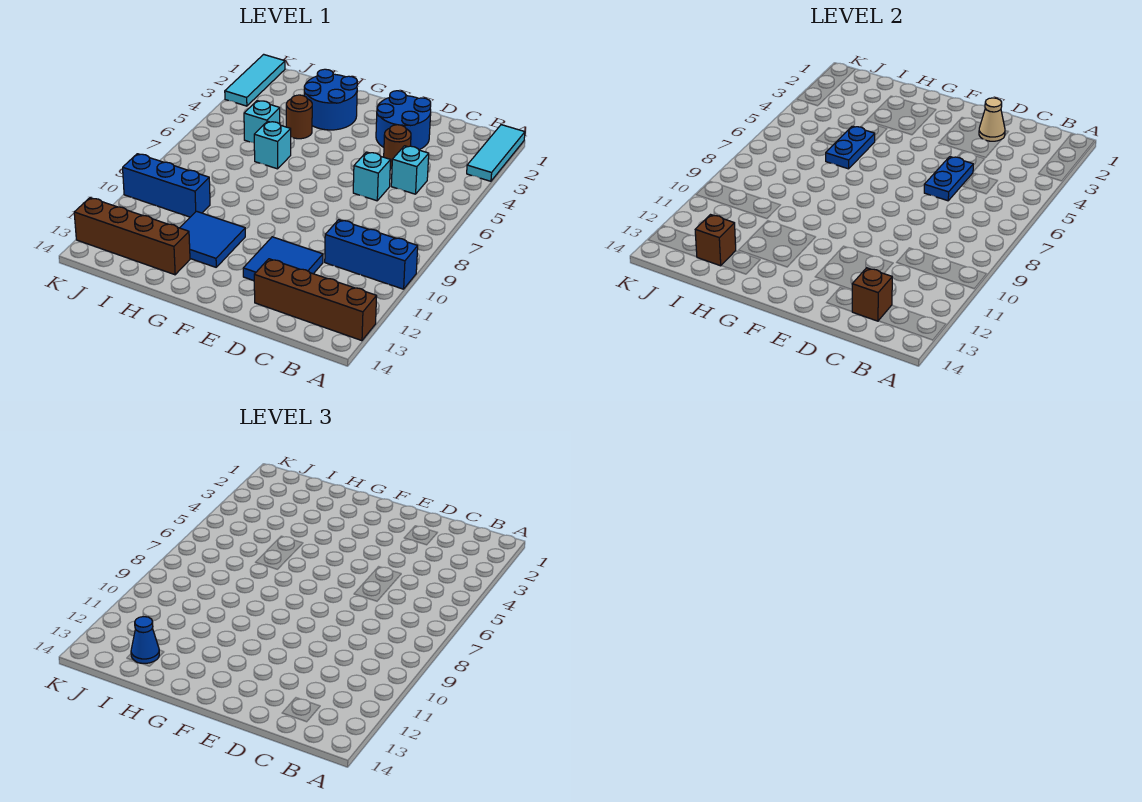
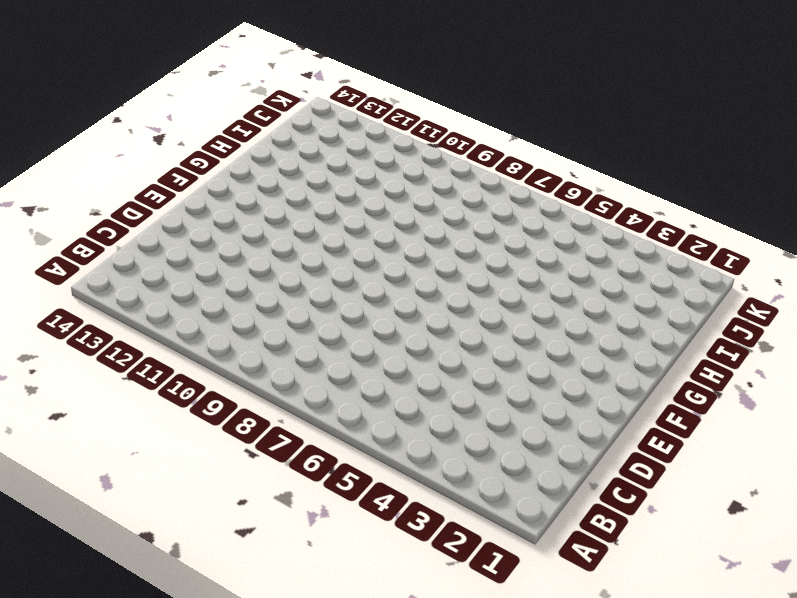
none -> cyan 1x3 tile [467,125,525,181]
none -> blue 1x3 brick [325,220,418,289]
none -> brown 1x4 brick [254,259,377,341]

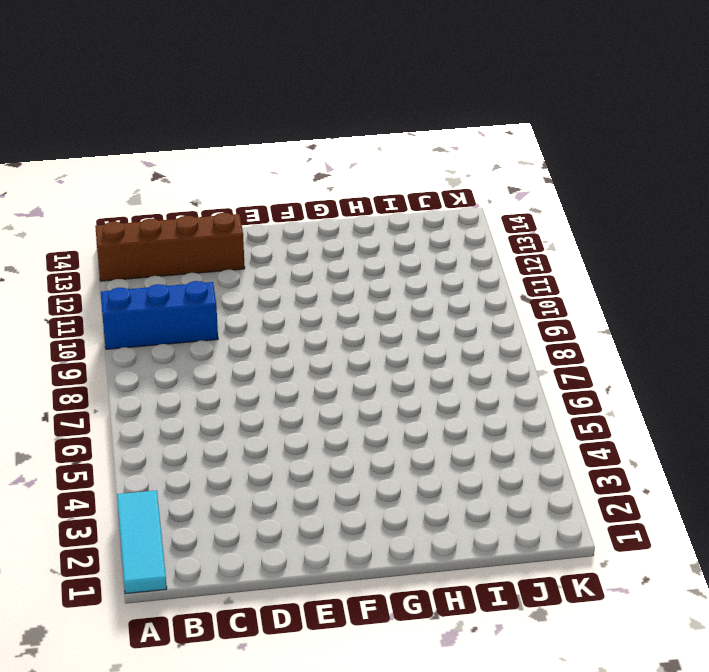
none -> cyan 1x1 brick [391,146,429,194]
none -> blue 2x2 round brick [376,91,431,150]
none -> brown 1x1 round brick [384,125,411,168]

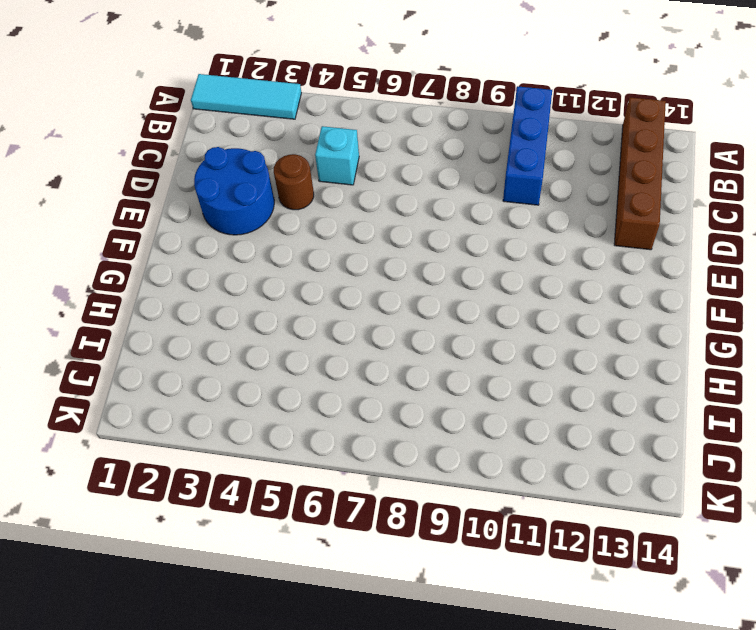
none -> cyan 1x1 brick [353,152,391,201]
none -> blue 2x2 tile [243,237,323,281]
none -> blue 2x2 round brick [304,69,357,130]

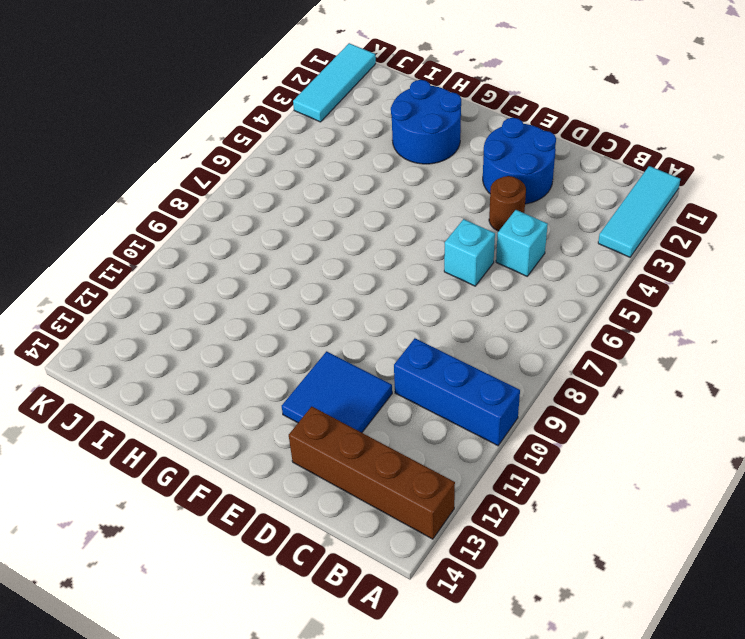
none -> blue 2x2 tile [180,211,245,267]
none -> brown 1x1 round brick [286,95,312,139]
none -> cyan 1x1 brick [254,121,291,169]

